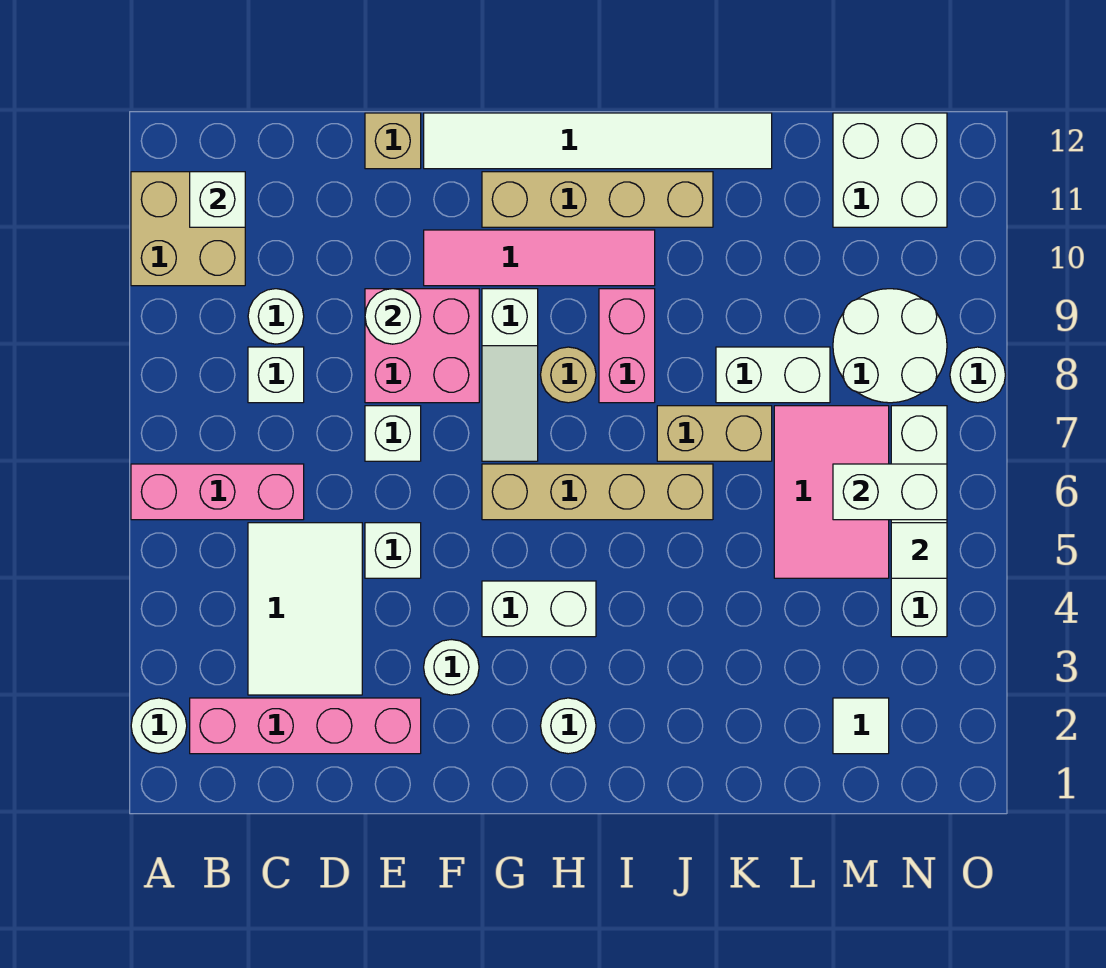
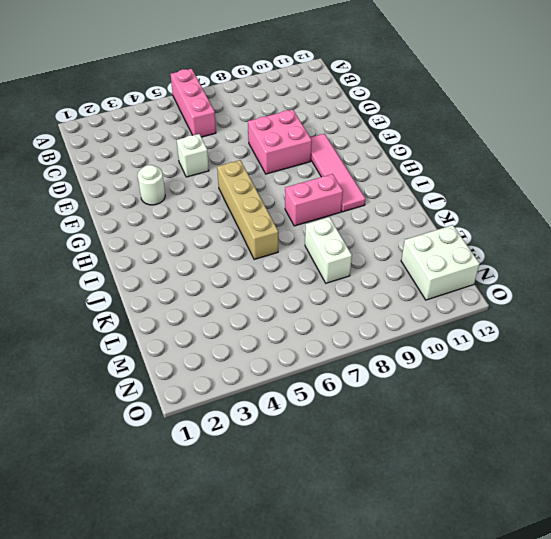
none -> white 1x1 round brick [131,698,187,754]
none -> tan 2x2 brick [131,172,245,286]
none -> pink 1x4 brick [190,698,421,754]
none -> white 2x3 tile [248,523,362,695]

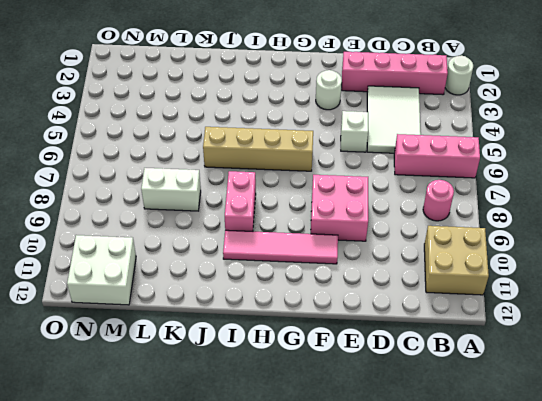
pink 1x1 round brick [423,180,454,221] -> none
none -> white 1x1 brick [248,347,304,403]
none -> white 1x1 round brick [248,289,304,344]
none -> white 1x1 brick [365,406,421,461]
none -> tan 1x1 brick [365,113,421,169]

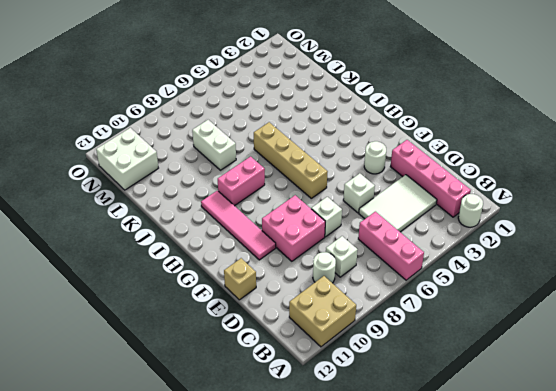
none -> white 1x6 tile [424,113,772,169]
none -> white 1x2 brick [482,581,596,637]
none -> white 1x3 slope [482,289,538,461]
none -> tan 1x4 brick [482,172,713,227]

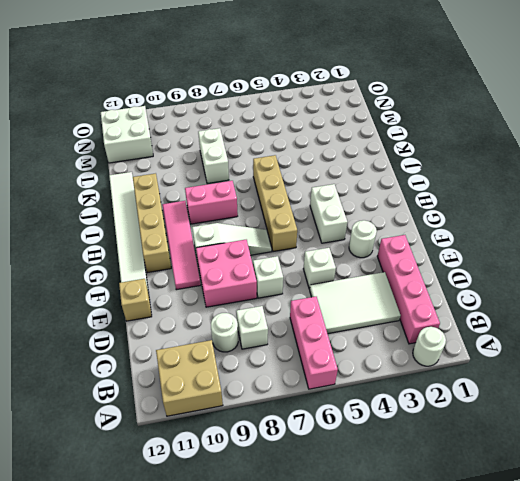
none -> white 1x1 round brick [541,698,596,754]
none -> tan 1x1 round brick [541,347,596,403]
none -> tan 1x2 brick [657,406,772,461]
none -> pink 2x3 tile [774,406,889,578]

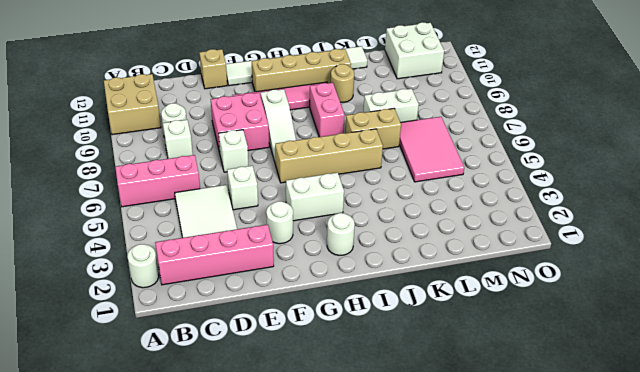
tan 1x1 round brick [331,64,354,102] -> tan 1x1 round brick moved to [541,347,596,403]
none -> white 1x1 tile [833,698,889,754]
none -> white 2x2 round brick [833,289,947,403]
none -> white 1x4 brick [891,406,947,637]
none -> white 1x1 round brick [950,347,1005,403]

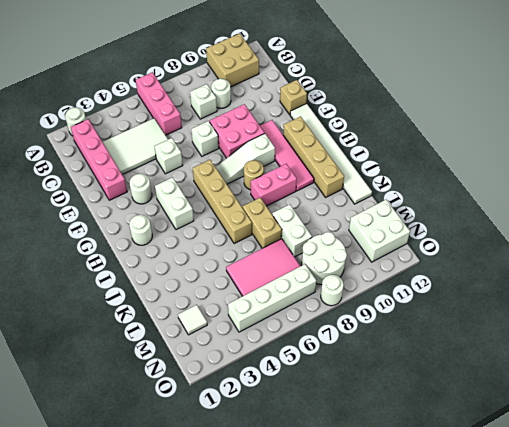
none -> white 1x1 brick [190,172,245,227]
none -> white 1x1 round brick [365,289,421,344]
none -> white 1x2 brick [833,464,947,520]
none -> white 1x1 tile [891,523,947,578]

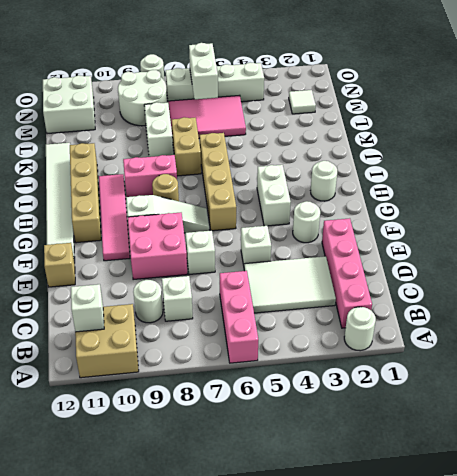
none -> white 1x1 round brick [365,289,421,344]
none -> white 1x1 tile [891,523,947,578]

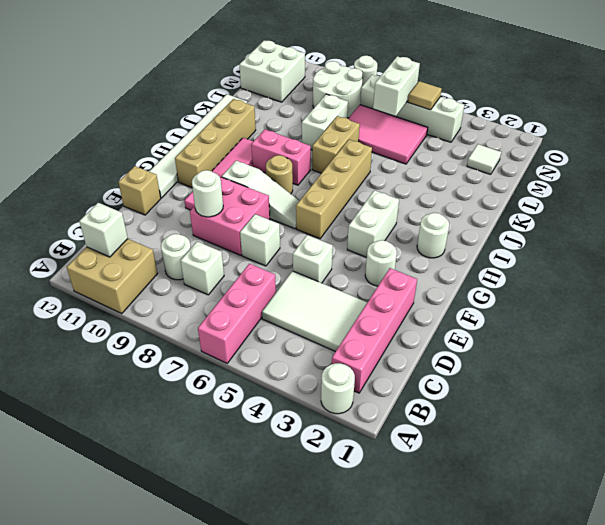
tan 1x1 tile [408,81,442,110] -> white 1x1 tile [891,523,947,578]

